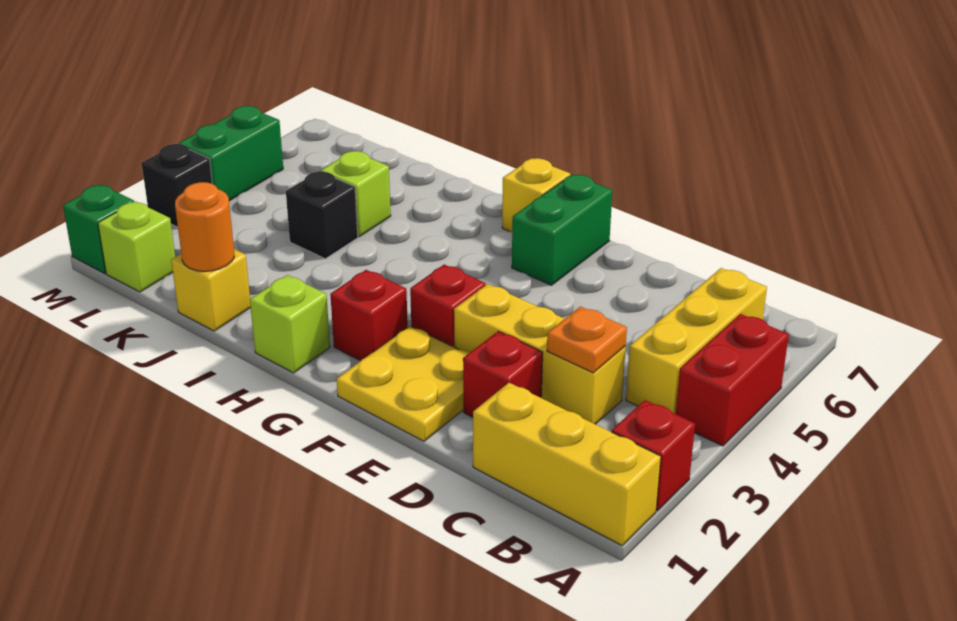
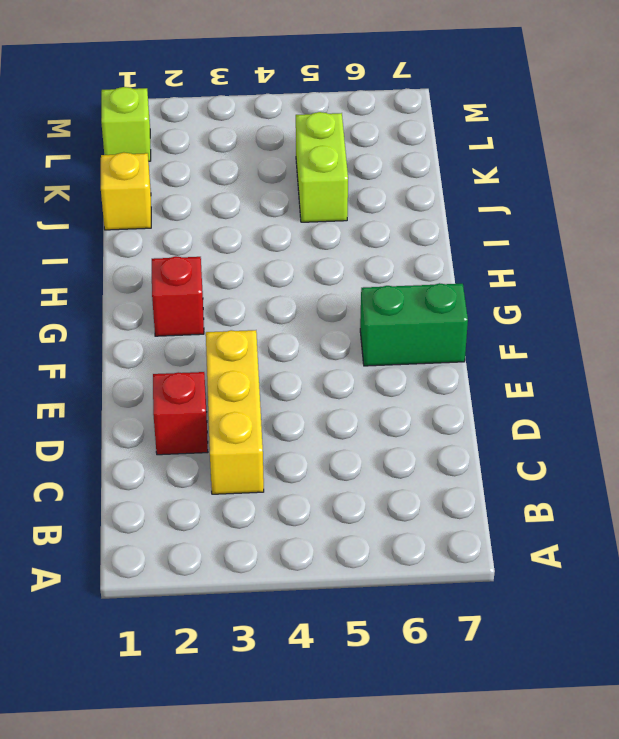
lime 1x2 brick [296,112,348,222] -> lime 1x1 brick [321,151,391,237]
none -> yellow 1x3 brick [473,383,661,545]
none -> red 1x1 brick [612,400,695,511]
none -> red 1x2 brick [676,314,789,446]

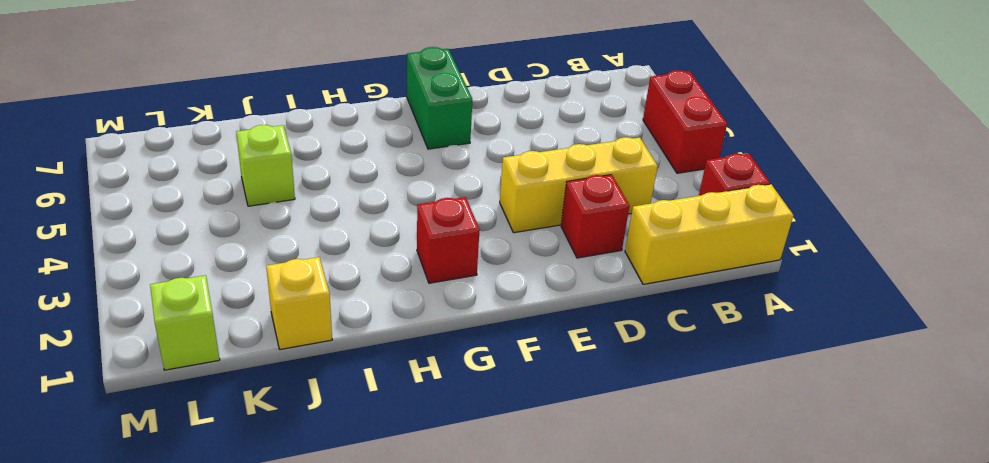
none -> yellow 1x3 brick [626,268,767,414]
none -> yellow 2x2 plate [337,326,469,441]
none -> red 1x1 brick [410,264,486,347]

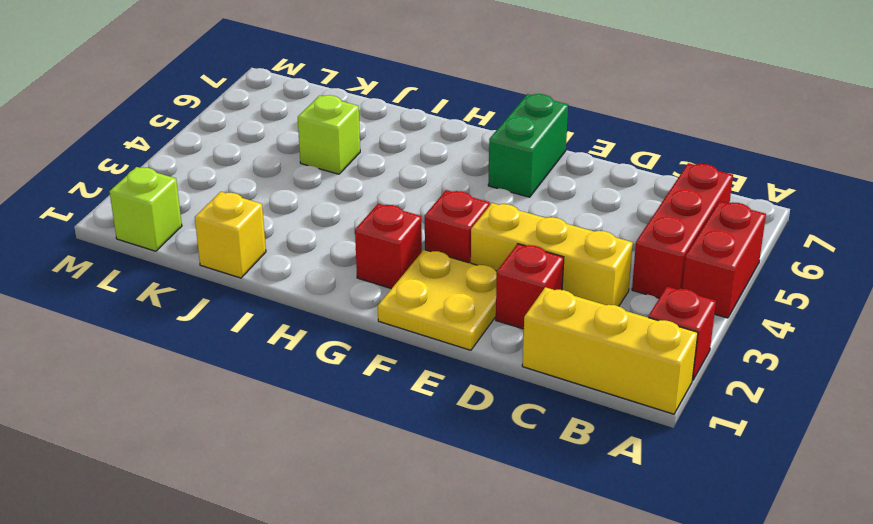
red 1x3 brick [632,163,733,298] -> yellow 1x3 brick [626,268,767,414]
none -> yellow 1x1 brick [502,158,570,232]
none -> lime 1x1 brick [250,275,330,373]
none -> black 1x1 brick [286,171,358,259]

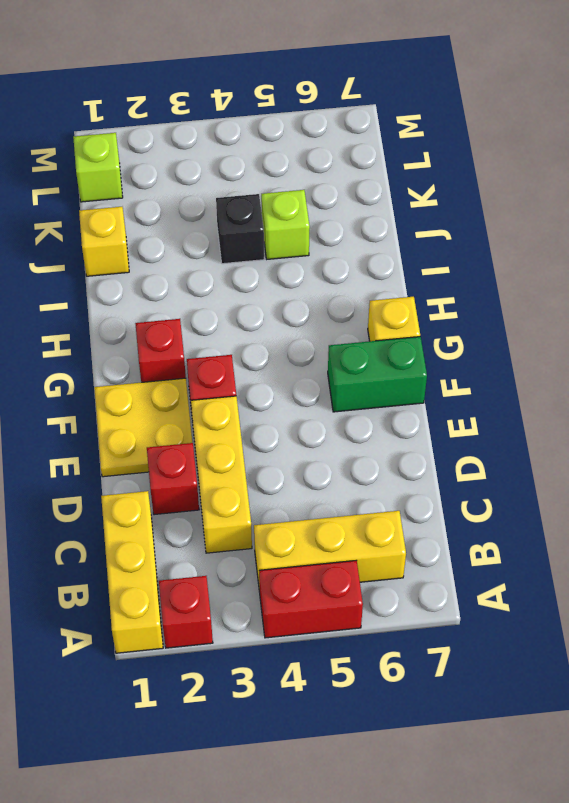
none -> lime 1x1 brick [250,275,330,373]
none -> green 1x1 brick [63,185,134,273]
none -> black 1x1 brick [142,144,213,227]

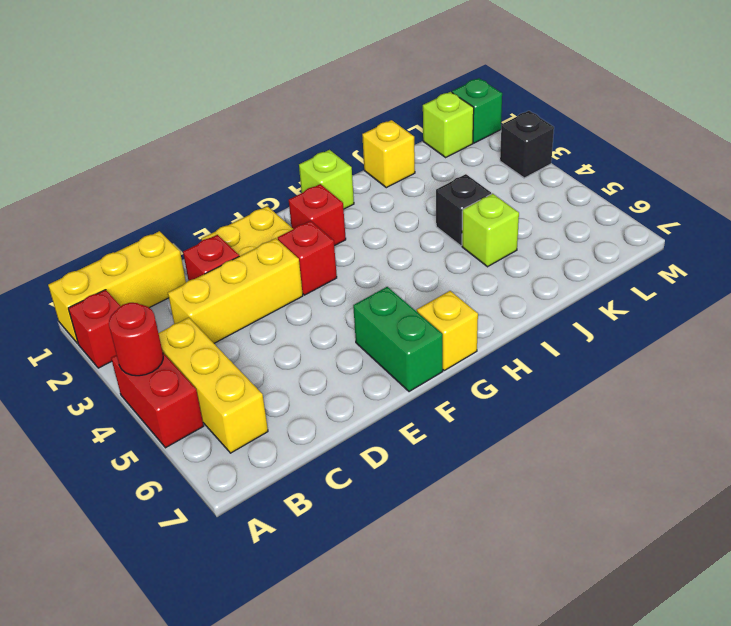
red 1x1 round brick [109,303,163,376] -> none
none -> green 1x2 brick [179,106,283,201]
none -> orange 1x1 plate [547,307,627,373]
none -> orange 1x1 round brick [175,182,234,271]

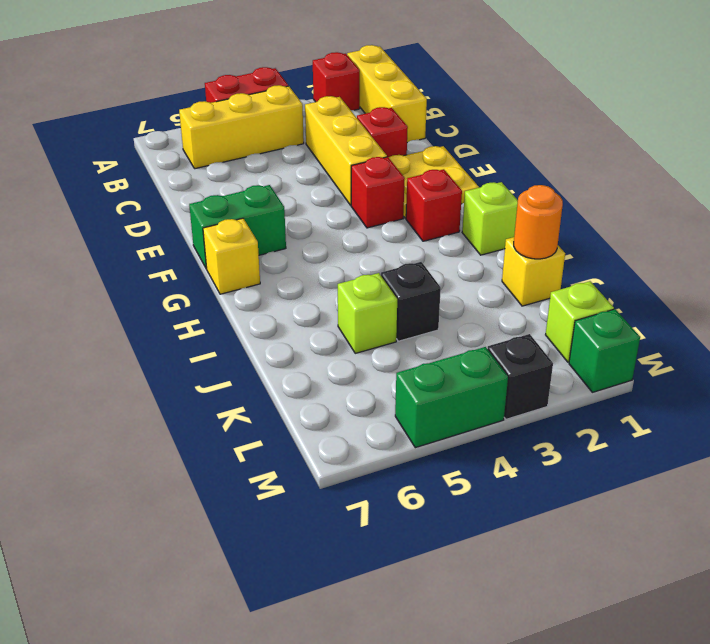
none -> orange 1x1 plate [547,307,627,373]

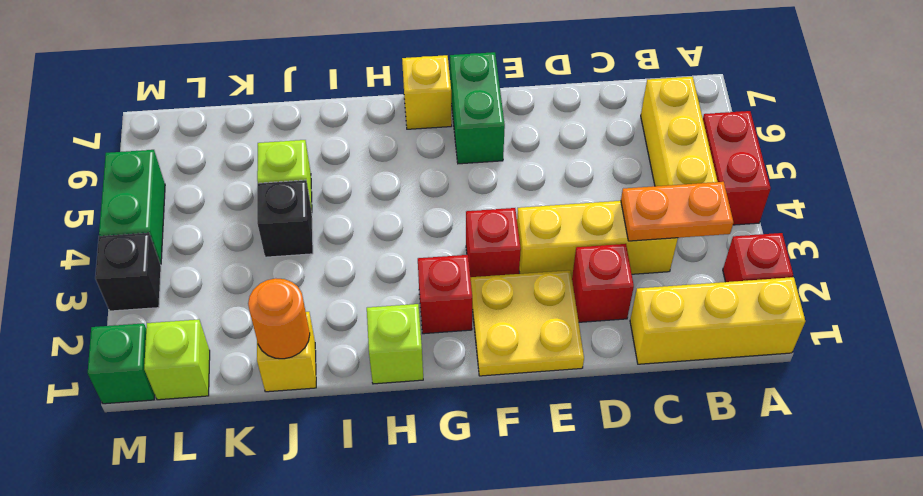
orange 1x2 plate [621,182,733,241] -> orange 1x1 plate [547,307,627,373]

